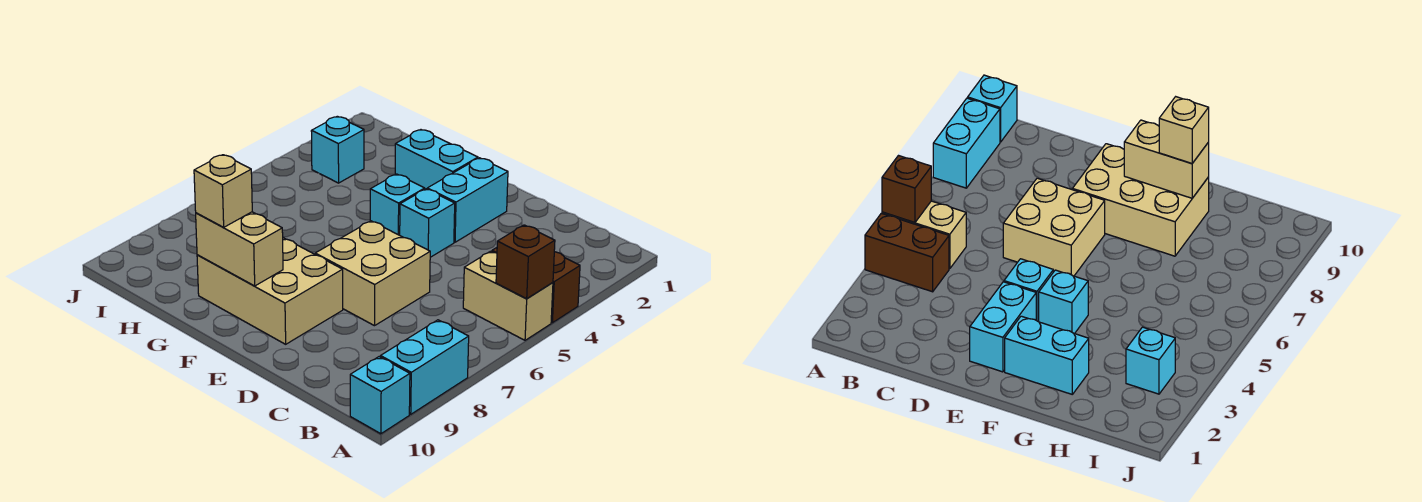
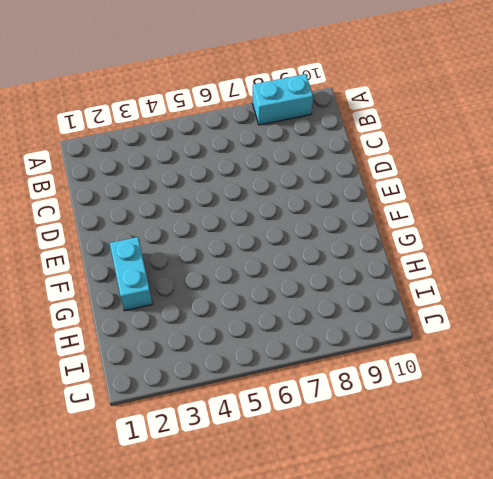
none -> brown 1x2 brick [492,248,580,323]
none -> tan 1x2 brick [463,251,553,340]
none -> cyan 1x1 brick [350,357,410,434]

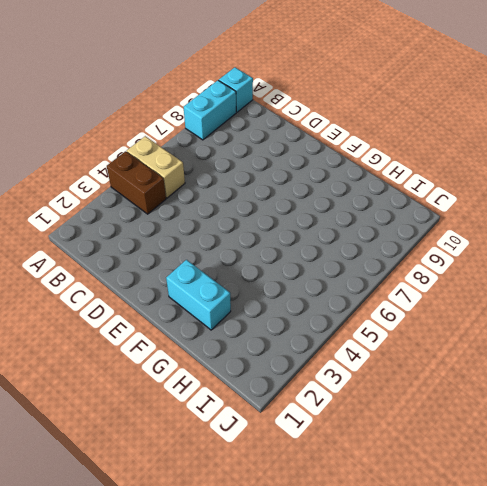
none -> tan 2x2 brick [315,221,430,326]
none -> cyan 1x2 brick [427,158,508,242]
none -> cyan 1x1 brick [400,189,455,257]

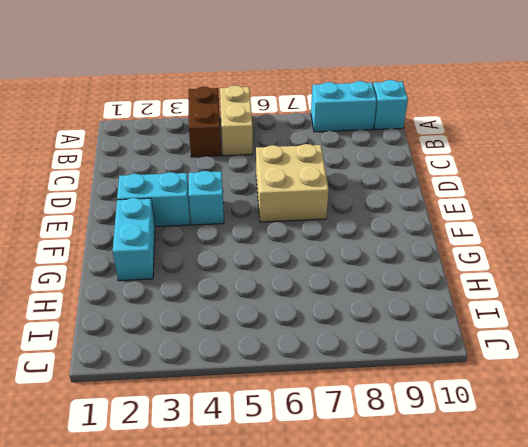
none -> tan 2x3 brick [197,238,343,344]
none -> cyan 1x1 brick [370,174,425,235]
none -> cyan 1x1 brick [311,116,364,183]

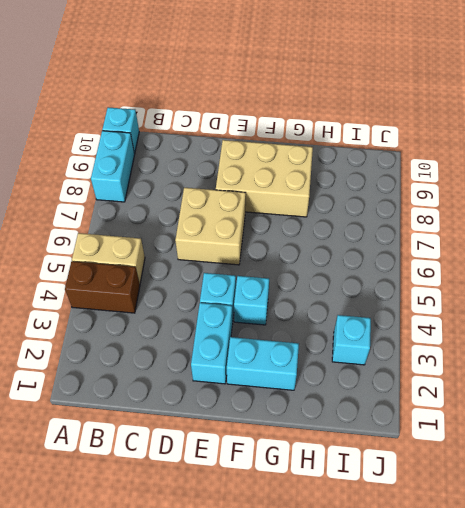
none -> brown 1x1 brick [496,225,555,299]
none -> tan 1x2 brick [196,212,283,286]
none -> tan 1x1 brick [194,155,252,227]

